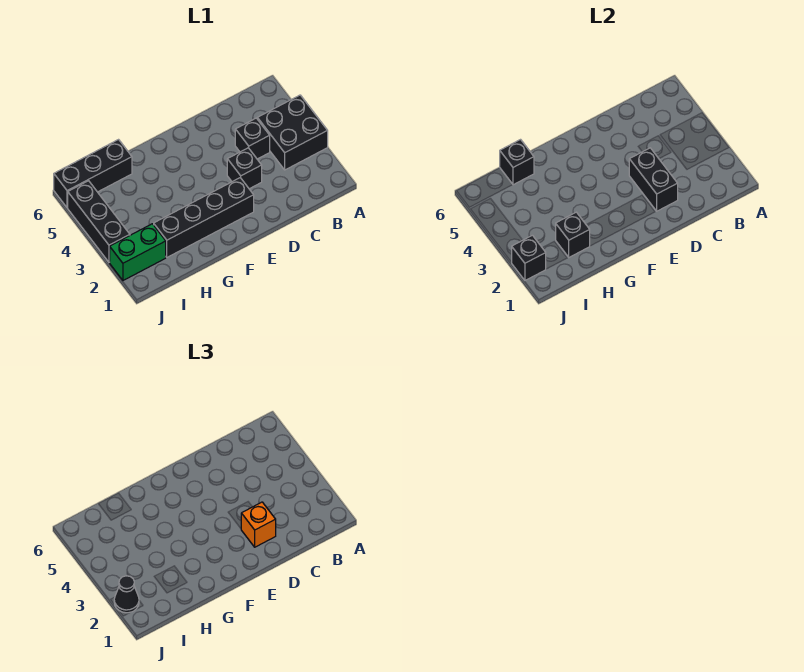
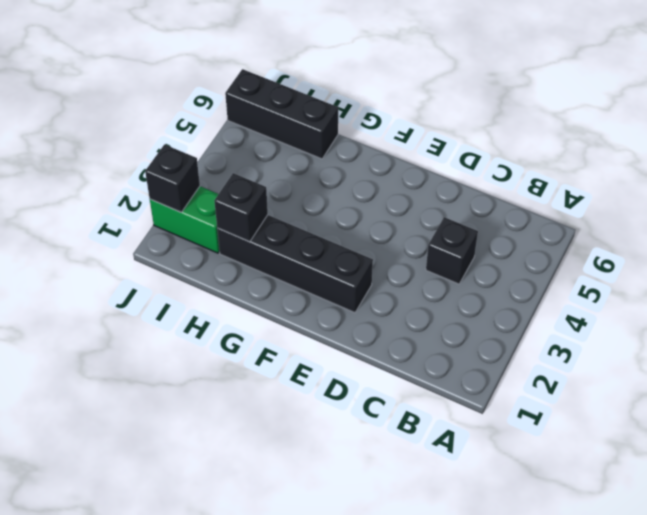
none -> black 2x2 brick [257,95,328,170]
none -> black 1x1 brick [227,148,262,189]
none -> black 1x3 brick [68,181,130,262]

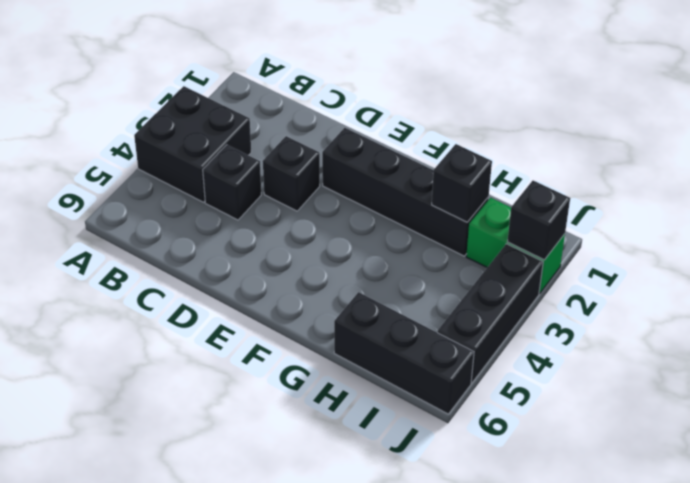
none -> black 1x2 brick [629,148,678,211]
none -> black 1x1 brick [500,140,534,185]
none -> orange 1x1 brick [241,502,276,547]

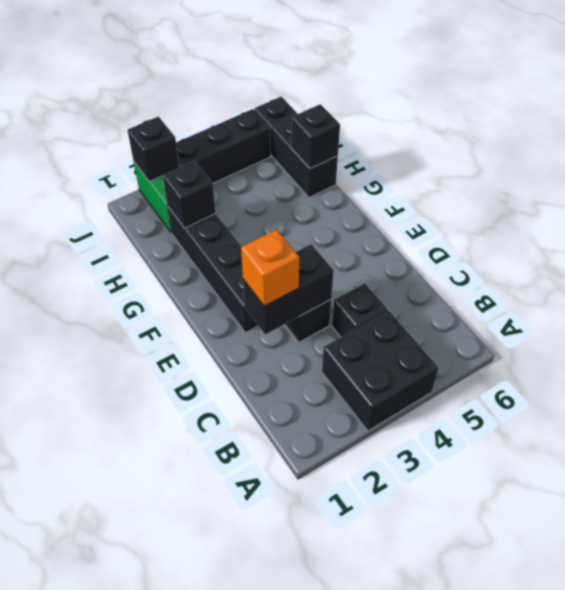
none -> black 1x1 cone [114,576,139,613]

